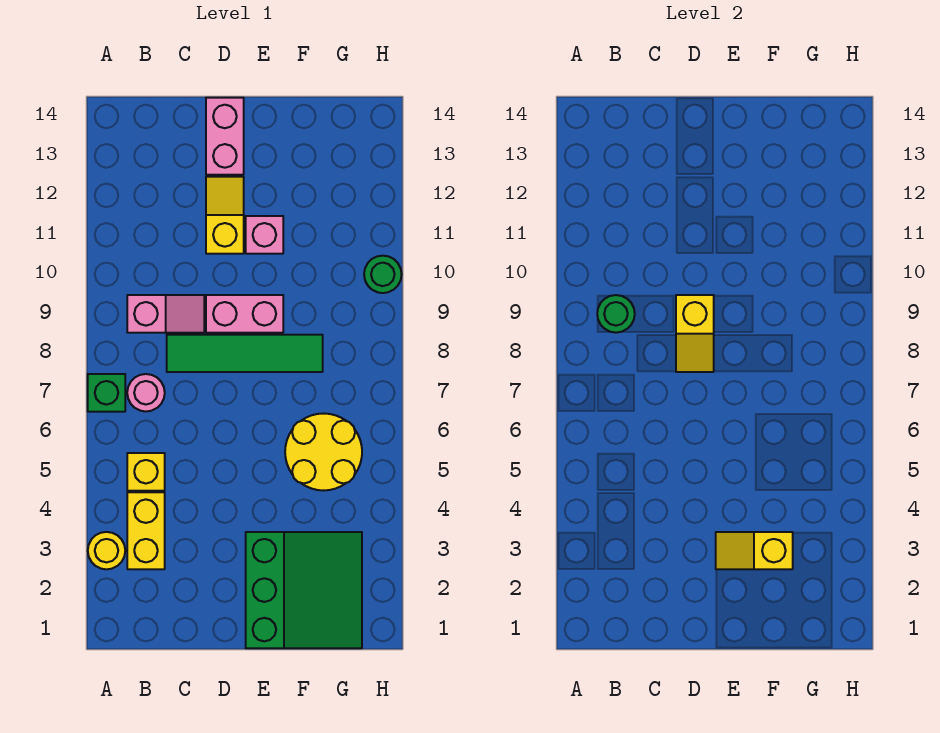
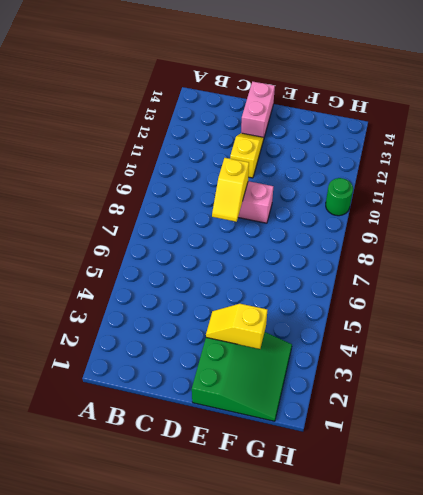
none -> yellow 1x1 round brick [88,532,125,569]
none -> green 1x1 brick [88,374,125,412]
none -> yellow 1x2 brick [127,492,165,569]

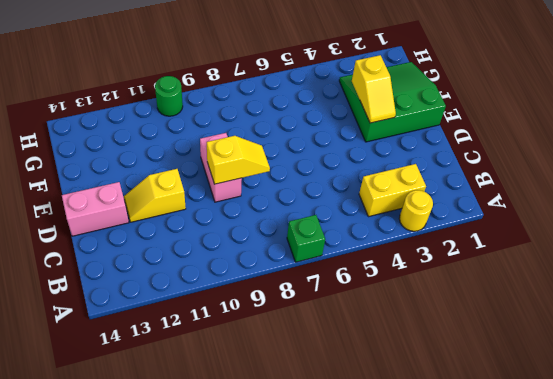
none -> yellow 1x1 brick [127,453,165,491]
none -> pink 1x1 round brick [127,374,165,411]
none -> pink 1x2 slope [127,295,204,333]

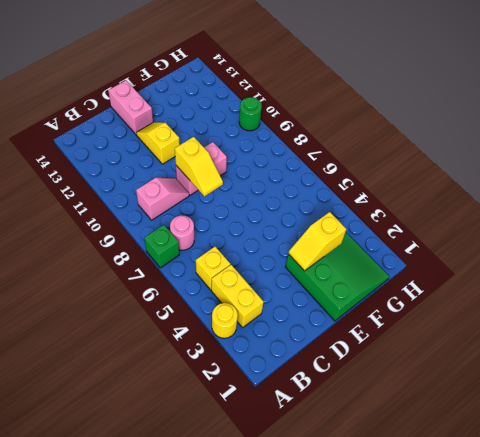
none -> green 1x4 tile [167,335,323,372]
none -> pink 1x1 brick [246,216,283,254]
none -> yellow 2x2 round brick [285,413,362,491]

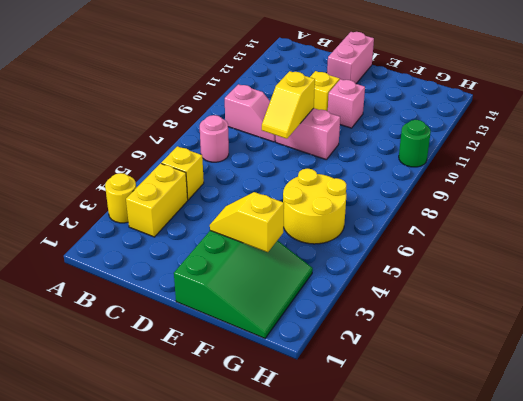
none -> green 1x1 brick [88,374,125,412]
none -> green 1x4 tile [167,335,323,372]
none -> green 1x1 round brick [597,295,635,333]

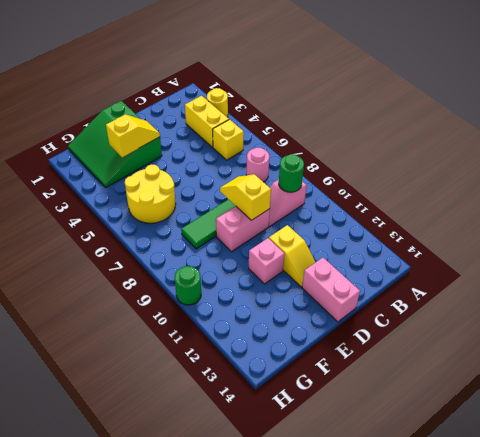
none -> green 1x1 brick [88,374,125,412]

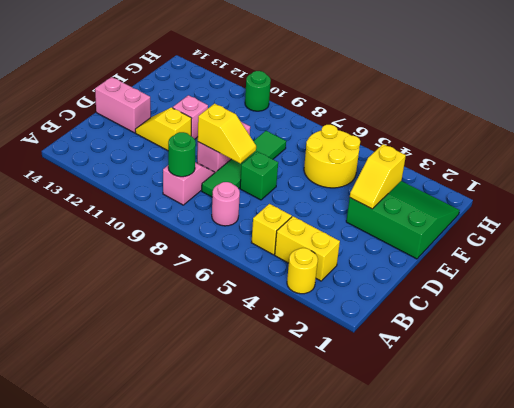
green 1x1 brick [240,152,278,200] -> green 1x1 brick moved to [88,374,125,412]

